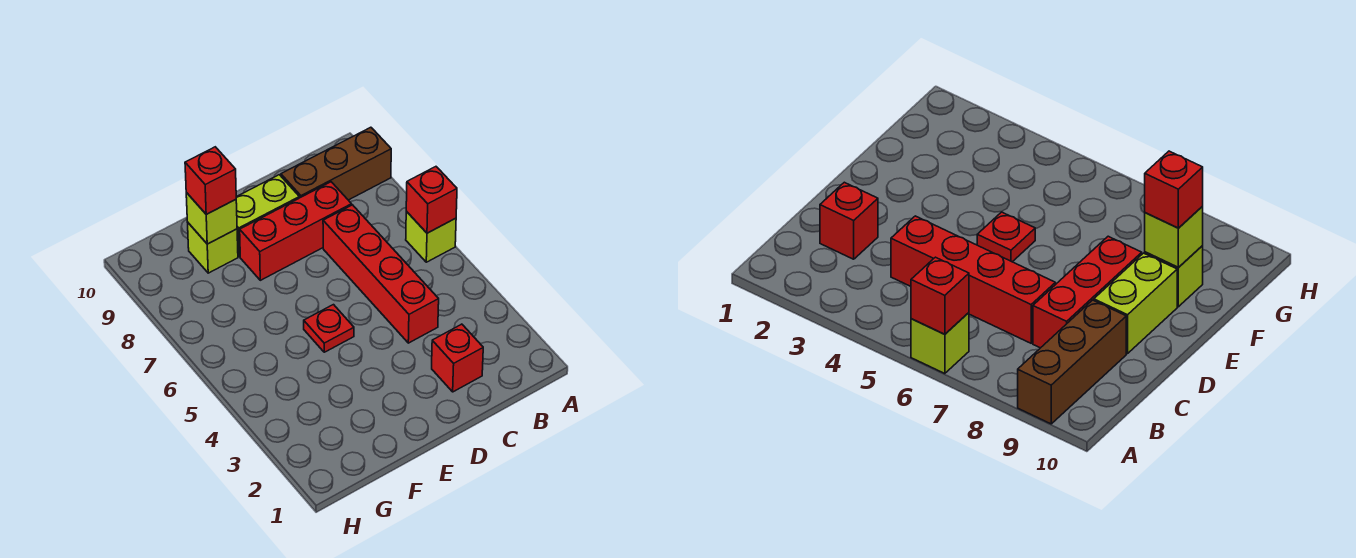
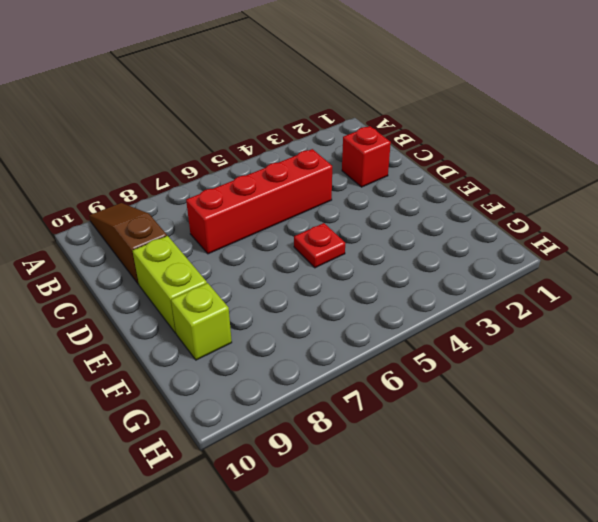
brown 1x3 slope [89,203,167,284] -> brown 1x3 brick [281,127,391,200]
none -> lime 1x1 brick [406,212,456,262]
none -> red 1x3 brick [240,182,352,280]

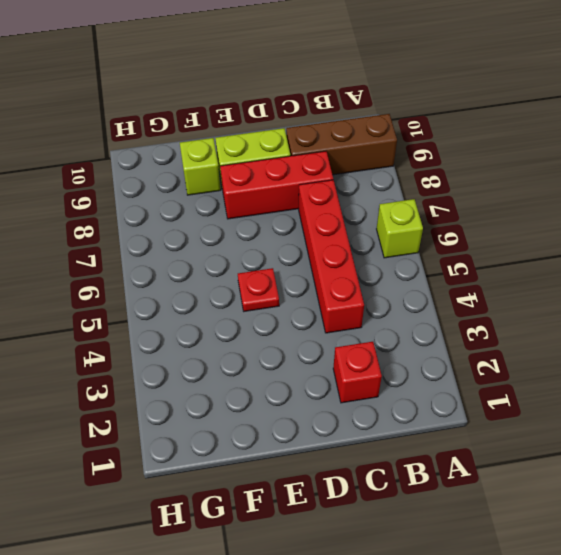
none -> red 1x1 brick [406,167,457,233]
none -> lime 1x1 brick [186,193,237,244]

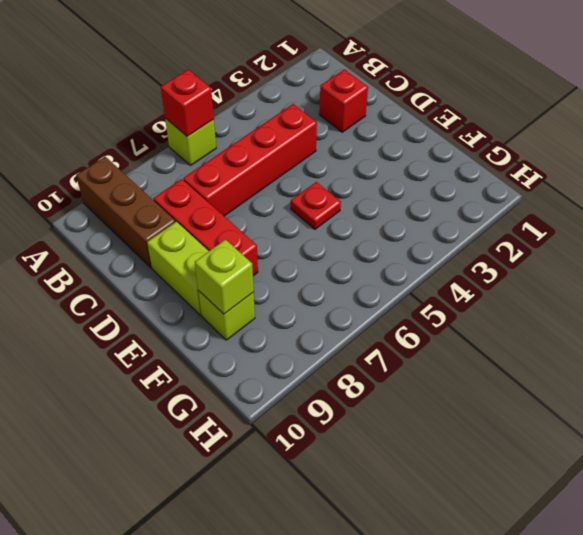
none -> red 1x1 brick [185,147,236,214]

